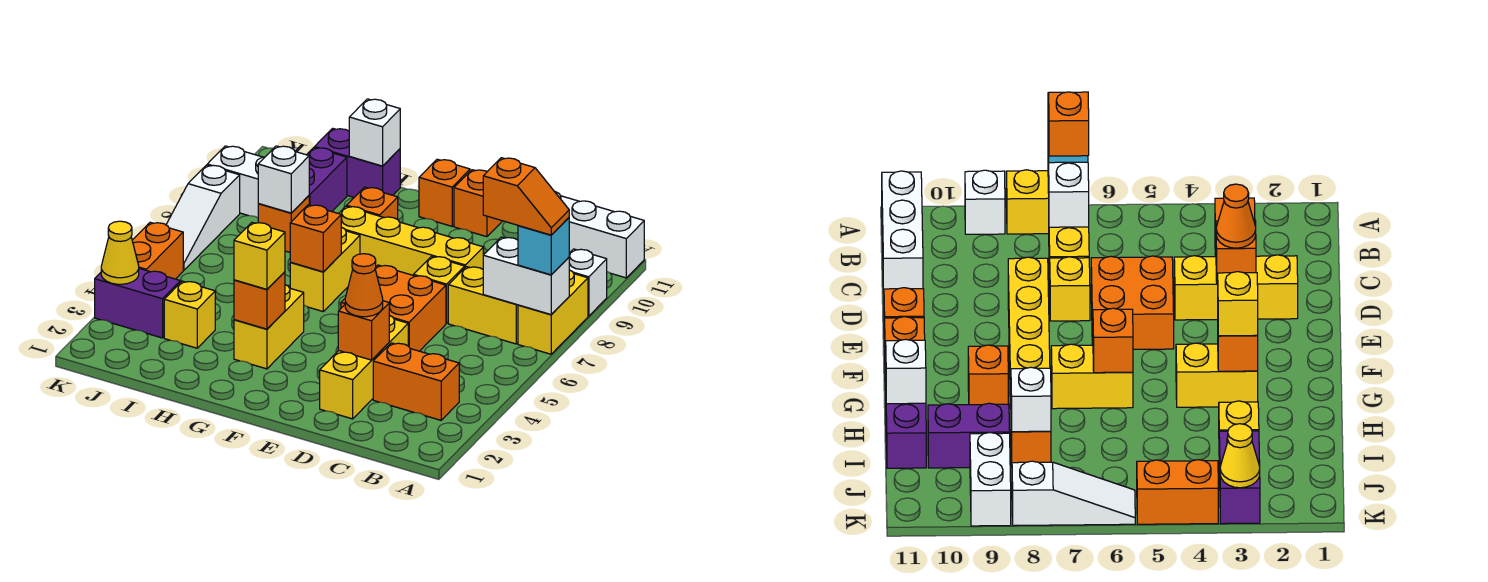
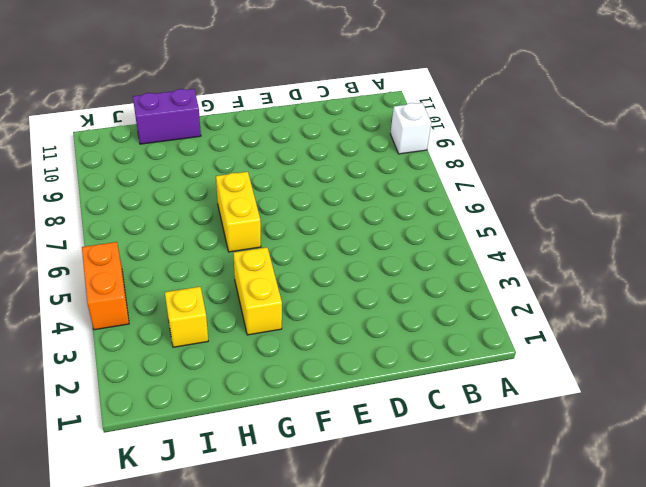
none -> yellow 1x2 brick [518,270,588,354]
none -> white 1x3 brick [554,191,644,278]
none -> orange 1x2 brick [373,343,459,420]
none -> yellow 1x2 brick [448,267,518,344]

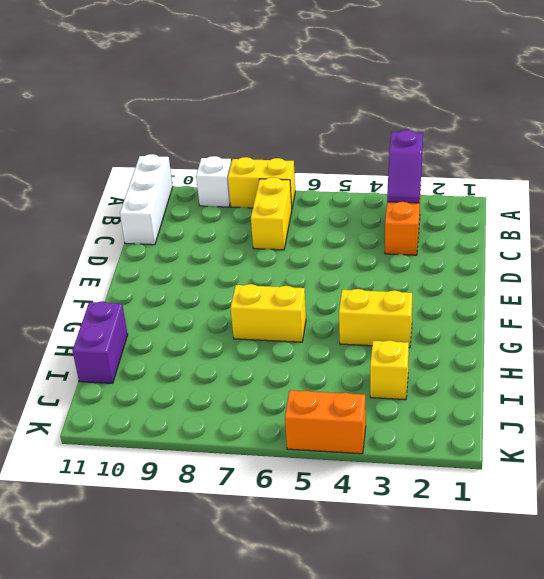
purple 1x2 slope [387,130,423,203] -> none
none -> yellow 1x3 brick [320,315,408,419]
none -> orange 2x2 brick [341,265,446,351]
none -> yellow 1x1 brick [414,256,465,323]
none -> yellow 1x4 brick [339,206,483,275]

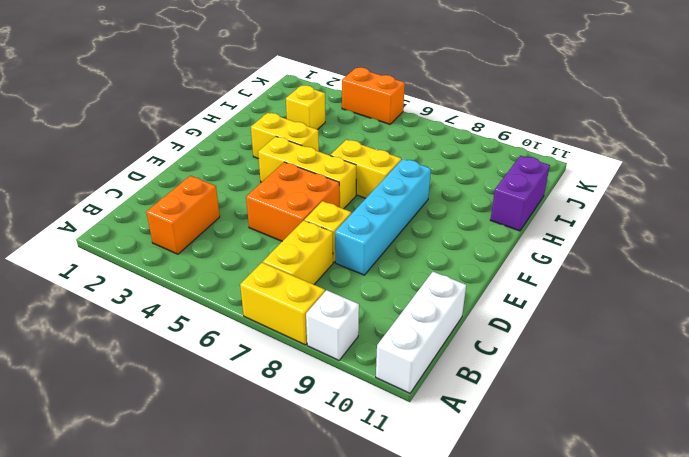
cyan 1x4 brick [335,159,431,275] -> yellow 1x4 brick [339,206,483,275]
yellow 1x3 brick [258,137,356,209] -> yellow 1x3 brick moved to [320,315,408,419]
none -> orange 1x1 brick [454,170,502,237]
none -> orange 1x1 brick [419,159,470,226]
none -> orange 1x1 brick [347,187,398,219]
none -> orange 1x1 brick [258,196,309,252]

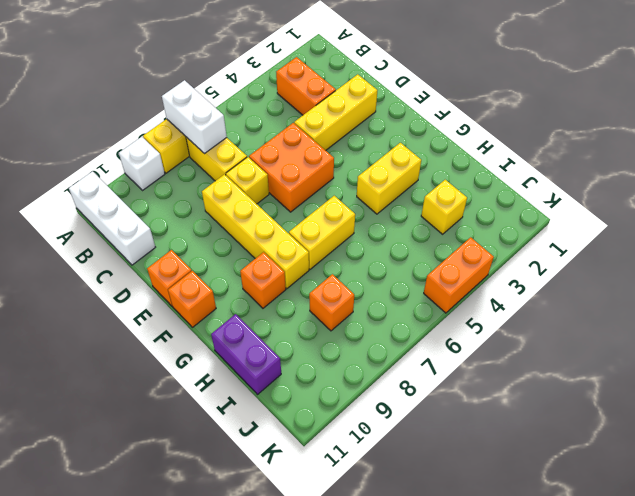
none -> purple 1x2 brick [307,148,347,212]
none -> purple 1x2 brick [95,268,180,338]
none -> white 1x2 brick [207,146,265,218]
none -> white 1x3 slope [166,165,240,270]

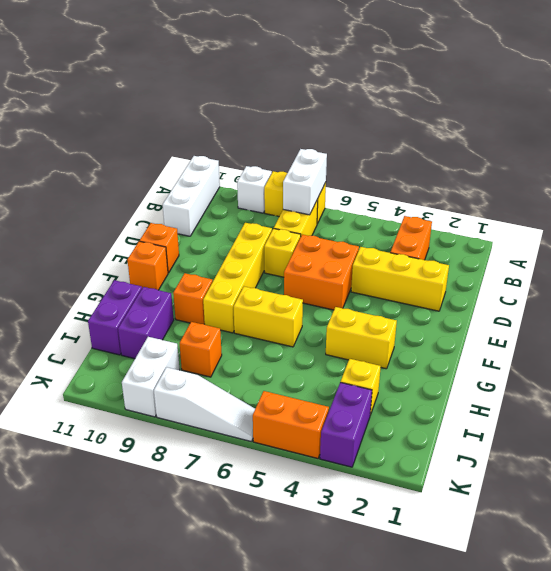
purple 1x2 brick [118,287,174,359] -> purple 1x2 brick turned to [307,148,347,212]
none -> orange 1x1 brick [338,301,389,360]
none -> orange 1x1 brick [234,272,285,329]
none -> orange 1x1 brick [290,205,341,272]
none -> white 1x1 brick [349,99,400,166]

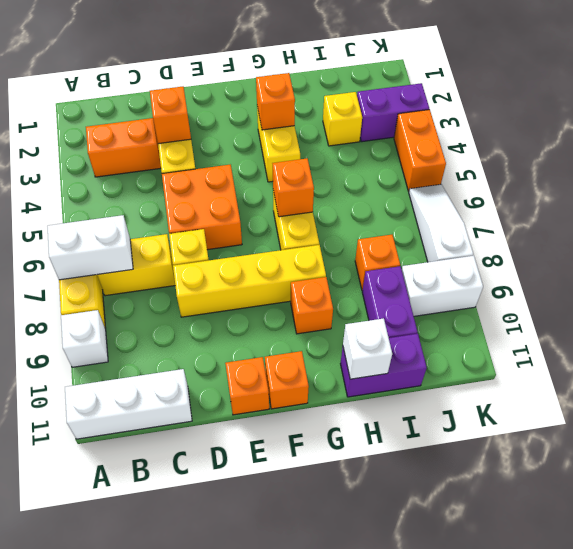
none -> white 1x1 brick [258,146,309,213]
none -> yellow 1x1 cone [101,221,139,284]
none -> cyan 1x1 brick [518,218,569,275]
none -> orange 1x1 cone [345,254,383,317]

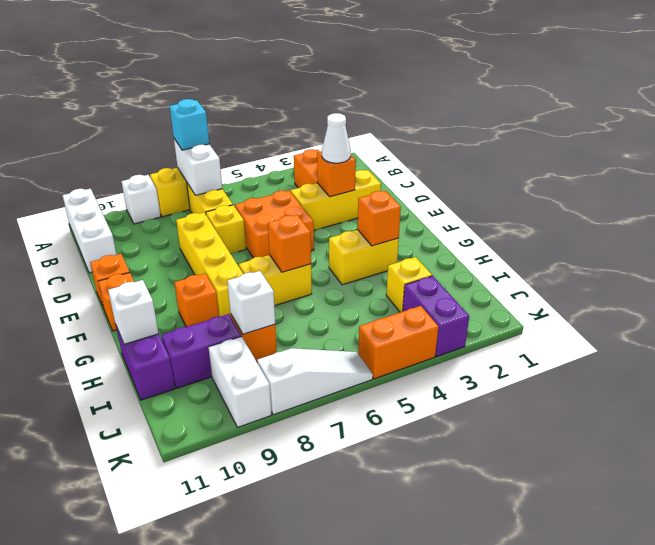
white 1x1 cone [322,113,351,163] -> orange 1x1 cone [345,254,383,317]
none -> yellow 1x1 cone [101,221,139,284]
none -> yellow 1x1 brick [234,222,285,289]
none -> orange 1x2 slope [483,158,569,235]

